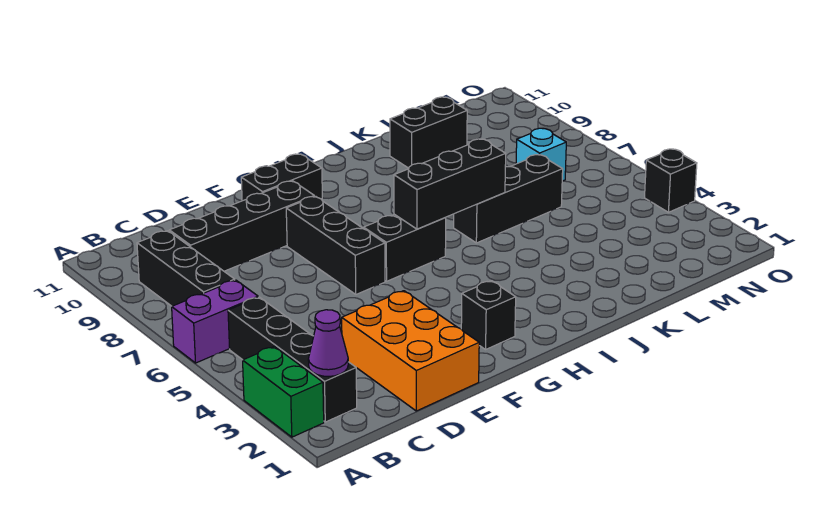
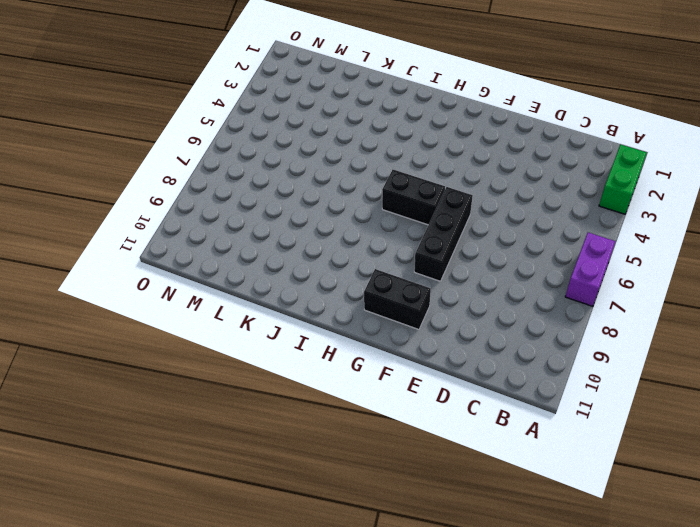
purple 1x2 brick [565,232,615,306] -> purple 1x2 brick turned to [172,280,258,363]
none -> black 1x4 brick [228,297,357,422]
none -> black 1x3 brick [137,231,235,306]
none -> black 1x4 brick [169,181,314,271]

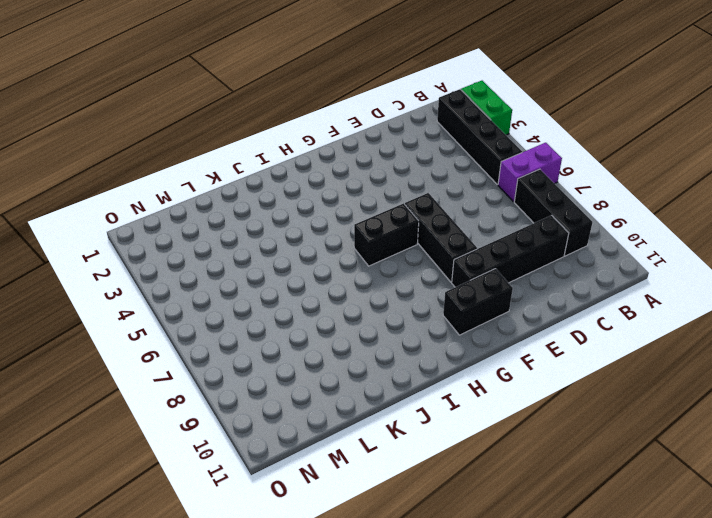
none -> orange 2x3 brick [342,291,479,411]
none -> black 1x1 brick [461,281,516,349]
none -> black 1x3 brick [454,155,563,243]

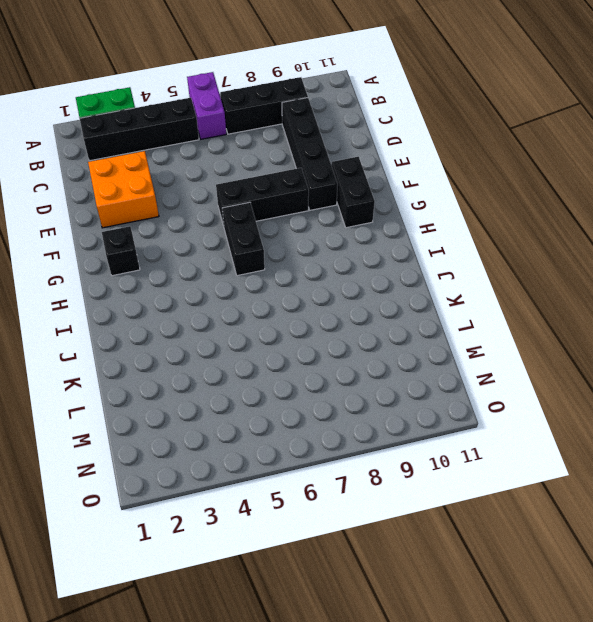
orange 2x2 brick [88,151,159,228] -> orange 2x3 brick [342,291,479,411]
none -> black 1x3 brick [454,155,563,243]
none -> black 1x2 brick [390,97,467,168]
none -> cyan 1x1 brick [516,128,566,181]

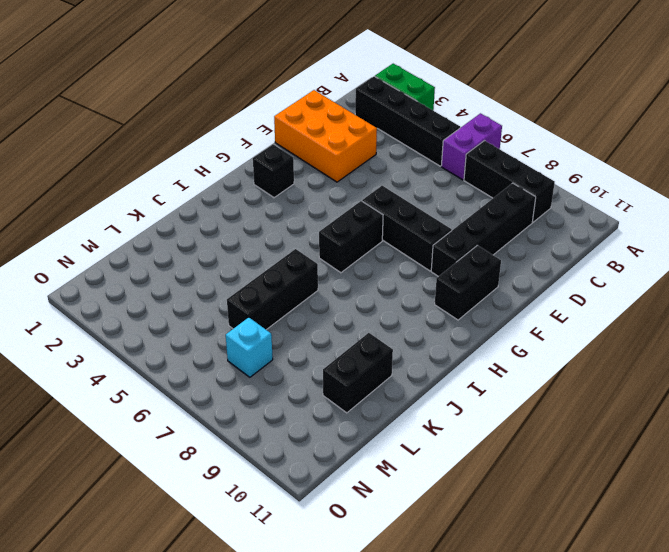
none -> black 1x1 brick [645,149,697,212]
none -> purple 1x1 cone [308,310,348,377]
none -> black 1x3 brick [394,139,506,229]

